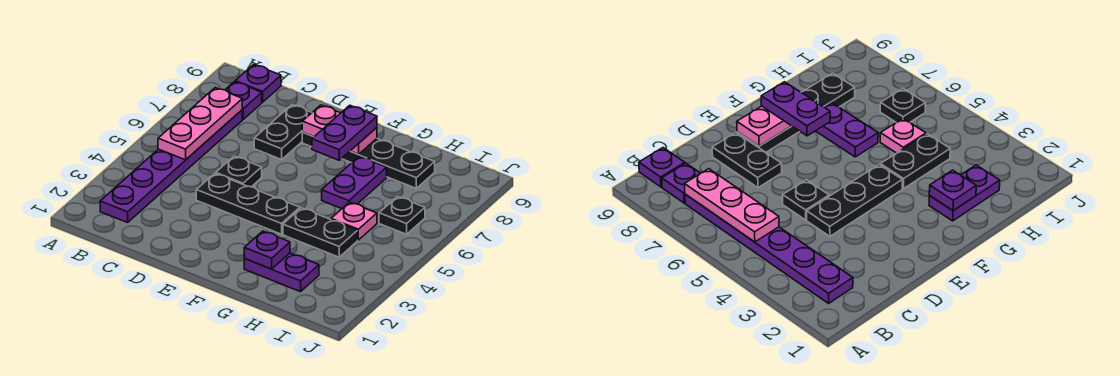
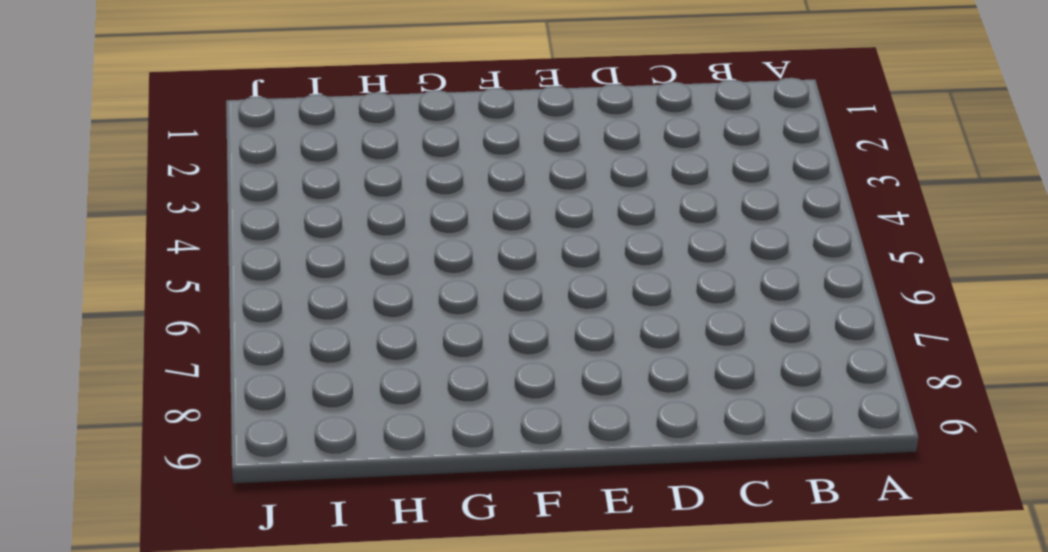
none -> purple 1x6 plate [100,110,242,223]
none -> purple 1x1 plate [225,82,262,119]
none -> purple 1x1 plate [235,64,281,102]

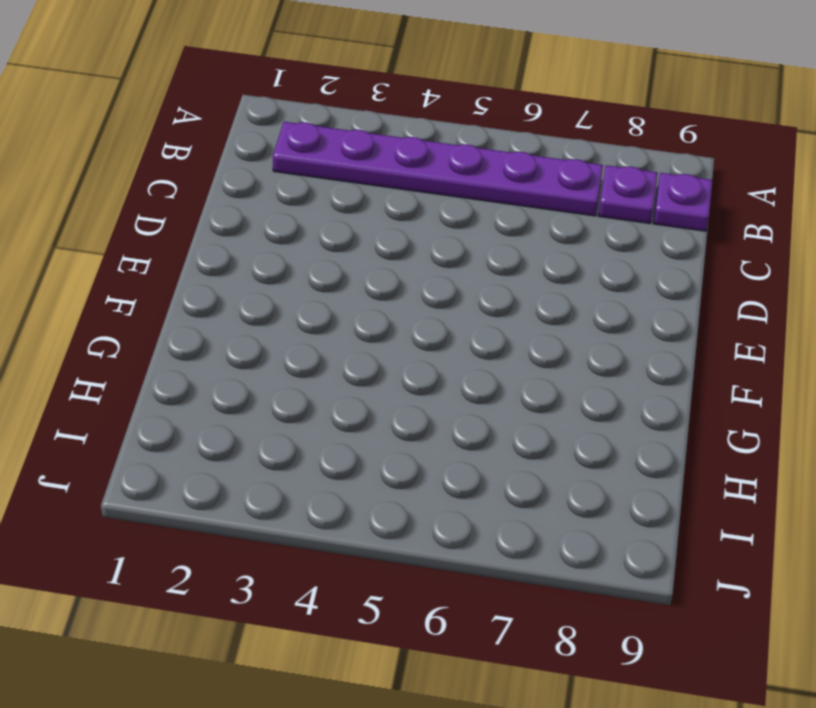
none -> black 1x3 plate [196,173,300,234]
none -> black 1x1 plate [216,156,262,187]
none -> black 1x2 plate [254,105,312,160]

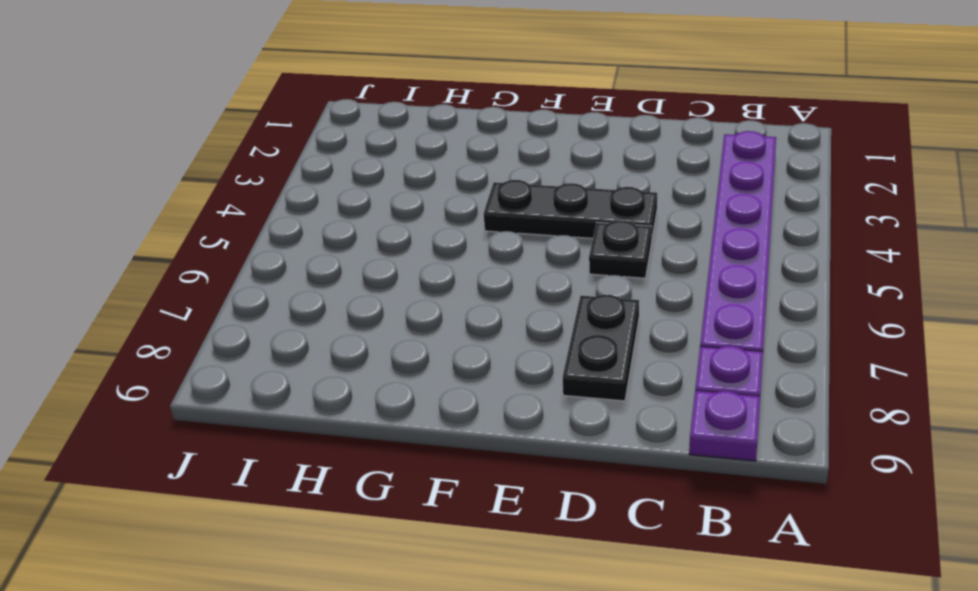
none -> black 1x4 plate [302,133,435,188]
none -> purple 1x2 plate [244,253,319,292]
none -> black 1x2 plate [283,208,358,257]

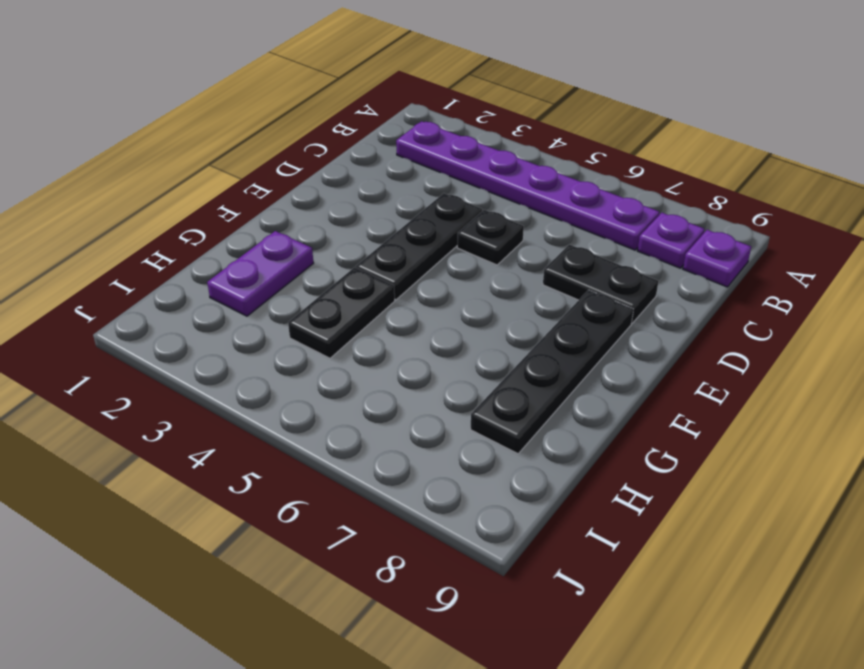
none -> purple 1x2 plate [322,156,387,209]
none -> pink 1x1 plate [331,202,377,240]
none -> black 1x1 plate [379,197,425,234]

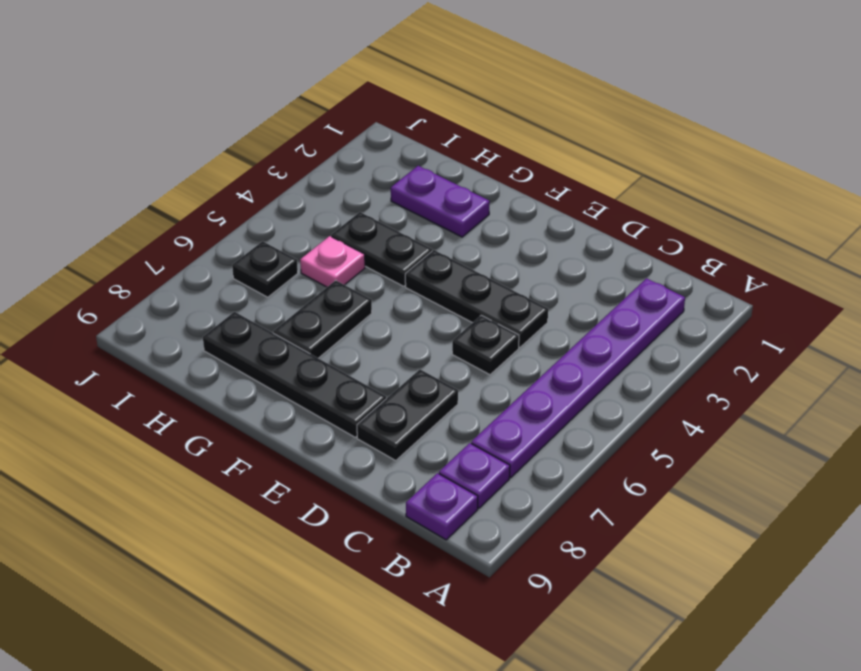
black 1x2 plate [273,280,372,358] -> purple 1x2 plate [322,156,387,209]
none -> pink 1x3 plate [158,88,242,160]
none -> pink 1x2 plate [302,105,377,154]
none -> purple 1x1 plate [244,231,290,269]

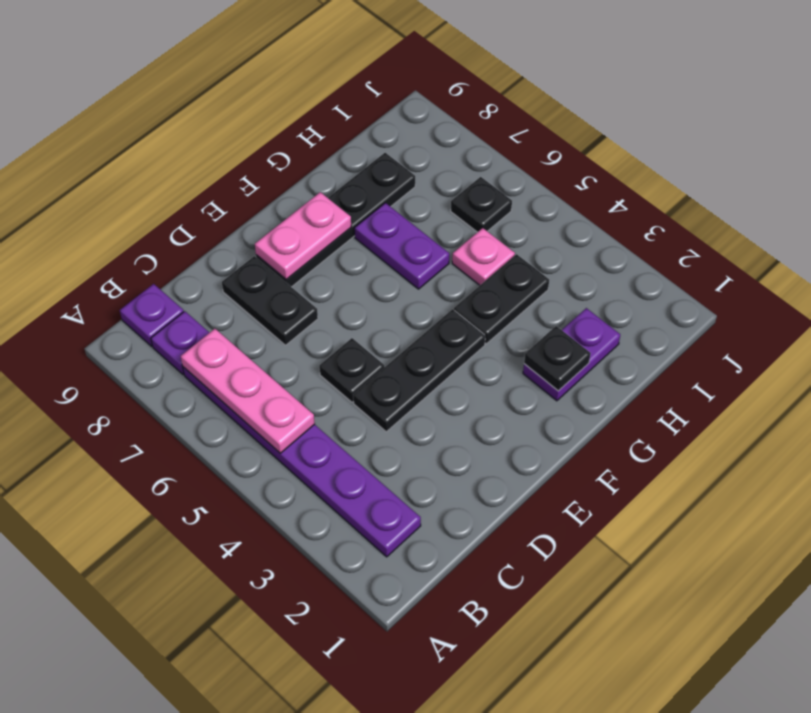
black 1x1 plate [524,326,591,391] -> purple 1x1 plate [244,231,290,269]
none -> purple 1x2 plate [312,105,377,160]

